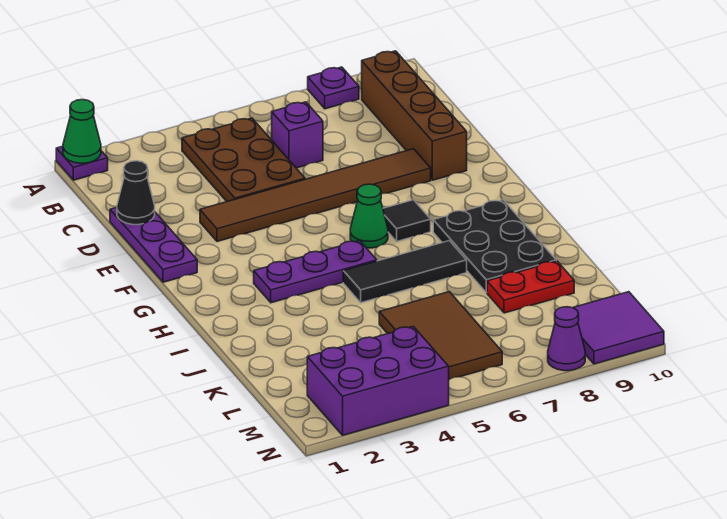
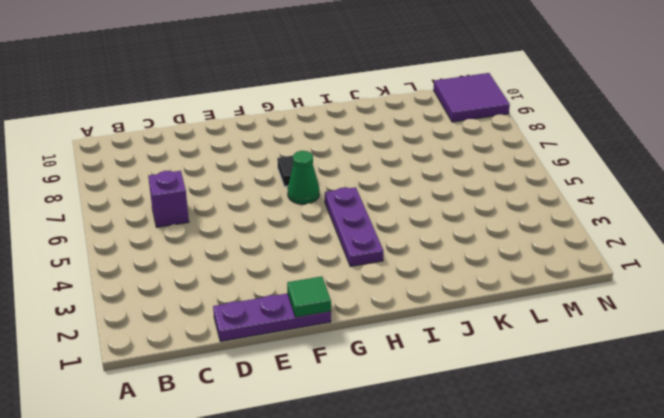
green 1x1 tile [287,276,331,317] -> none
none -> purple 1x1 plate [56,146,108,180]
none -> purple 1x1 plate [308,67,359,109]
none -> brown 2x3 plate [182,118,305,202]

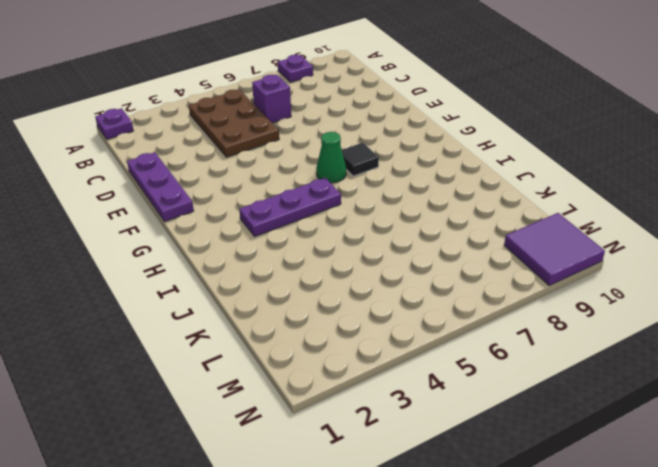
none -> brown 1x4 brick [362,51,467,180]
none -> brown 1x6 tile [200,149,431,241]
none -> black 2x3 plate [433,200,556,293]

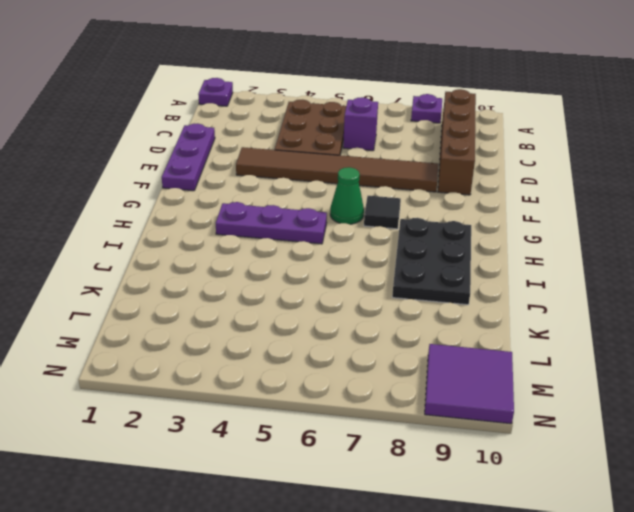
none -> black 1x3 tile [343,241,467,303]
none -> brown 2x3 tile [379,292,502,380]
none -> red 1x2 plate [487,261,574,313]

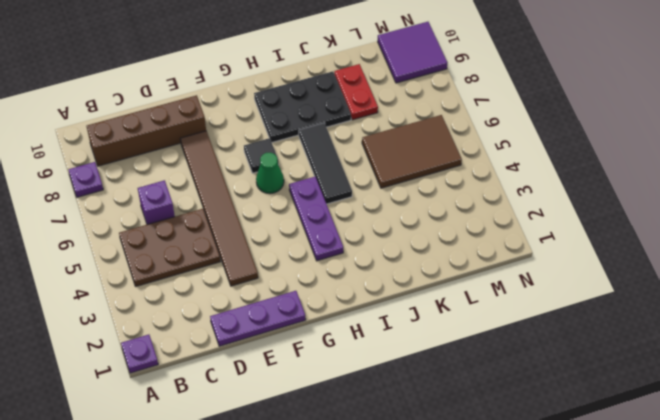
none -> purple 2x3 brick [307,326,449,435]
none -> purple 1x1 cone [548,307,585,371]
none -> green 1x1 cone [63,100,101,163]

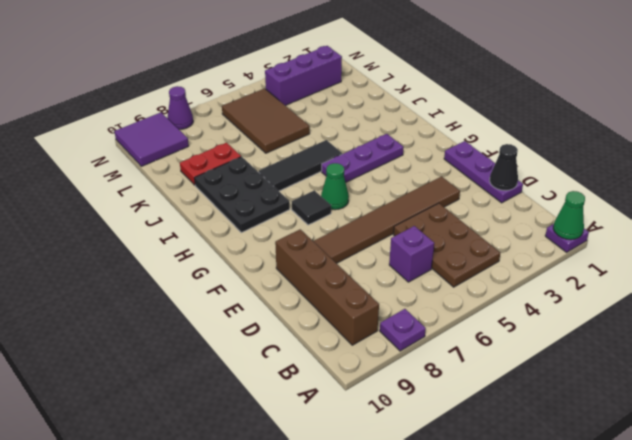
purple 1x3 brick [265,46,342,106] -> purple 2x3 brick [307,326,449,435]

